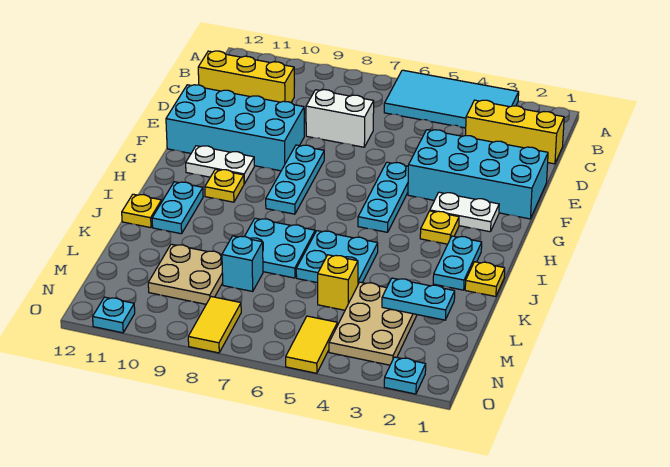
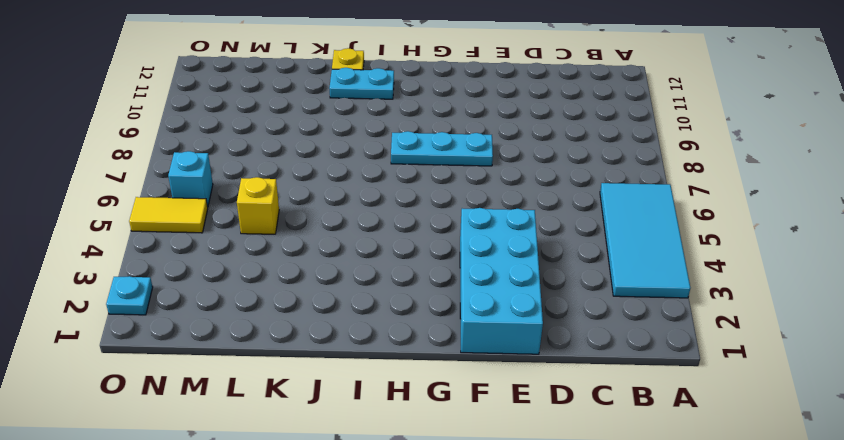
cyan 1x1 brick [168,151,213,207] -> cyan 1x1 brick moved to [222,236,263,291]
none -> yellow 1x3 brick [466,100,564,164]
none -> yellow 1x3 brick [198,51,294,103]
none -> white 1x2 brick [306,90,374,147]

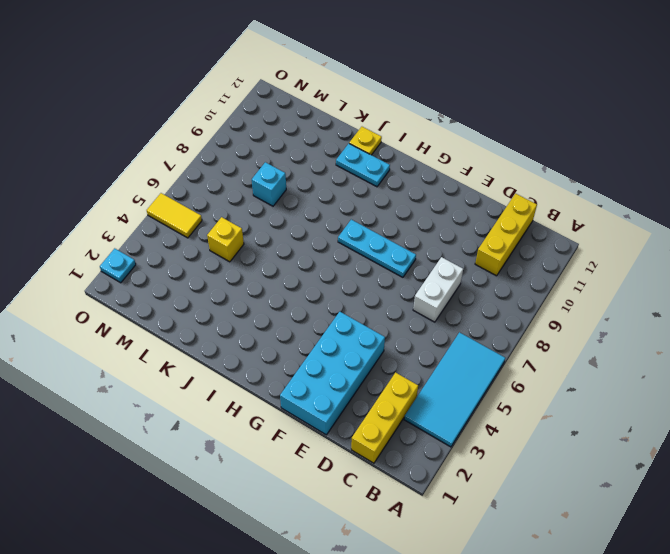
none -> cyan 2x4 brick [166,85,304,171]
none -> cyan 1x3 plate [358,162,408,232]
none -> white 1x2 plate [430,192,499,232]

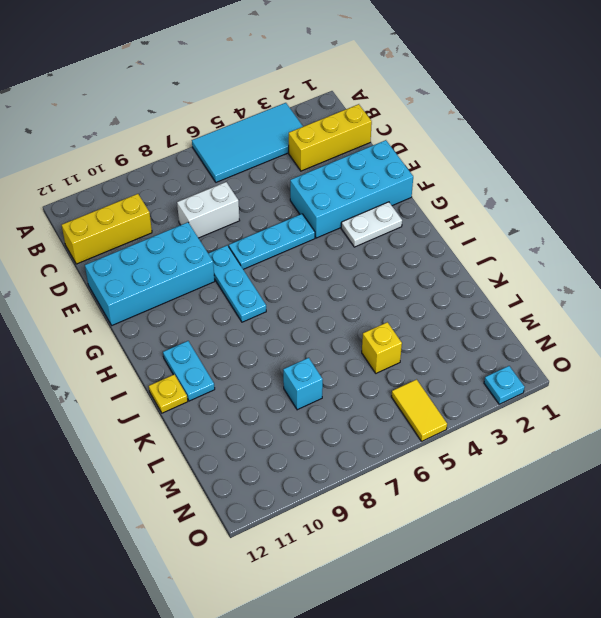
cyan 1x3 plate [229,214,315,269] -> cyan 1x3 plate turned to [358,162,408,232]
none -> white 1x2 plate [186,146,254,184]
none -> yellow 1x1 plate [420,211,459,244]
none -> yellow 1x1 plate [205,169,244,202]

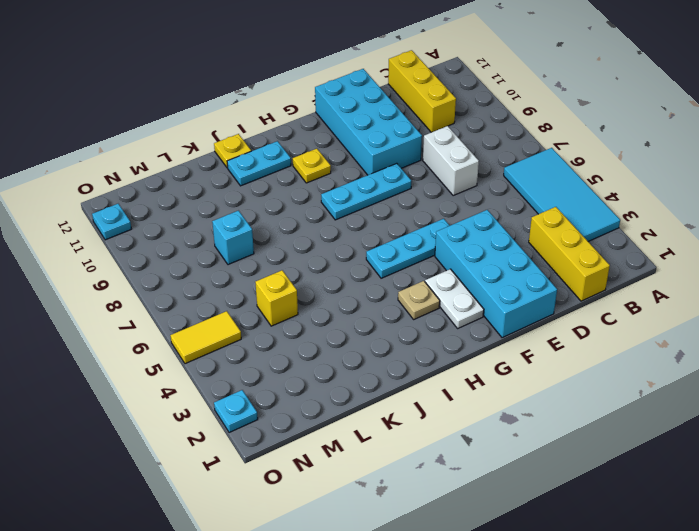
tan 1x1 plate [398,281,440,319] -> yellow 1x1 plate [420,211,459,244]
none -> white 1x2 plate [186,146,254,184]
none -> cyan 1x2 plate [433,236,482,290]
none -> yellow 1x1 plate [465,262,505,297]

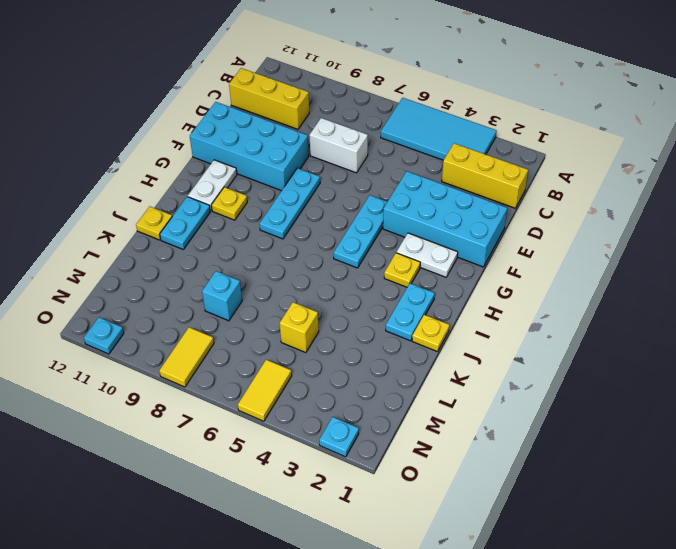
white 1x2 plate [188,160,237,211] -> white 1x2 plate turned to [186,146,254,184]
none -> cyan 2x2 plate [296,231,378,284]
none -> cyan 2x2 plate [244,218,315,278]
none -> tan 2x3 plate [329,282,417,365]

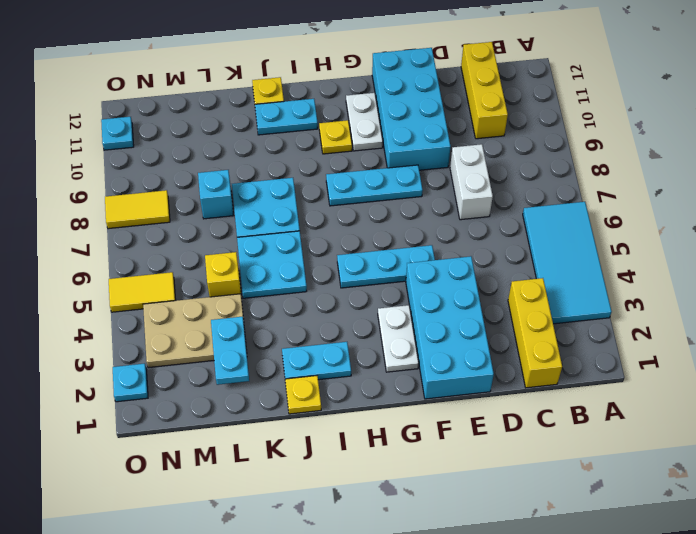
none -> yellow 1x1 plate [420,211,459,244]
none -> tan 2x2 plate [148,244,223,304]

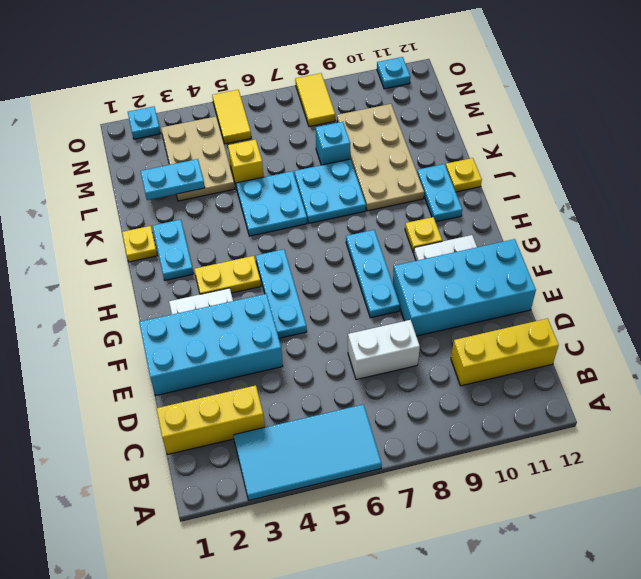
yellow 1x2 plate [194,256,261,294] -> yellow 1x1 plate [420,211,459,244]
tan 2x4 plate [337,104,424,211] -> tan 2x2 plate [148,244,223,304]

